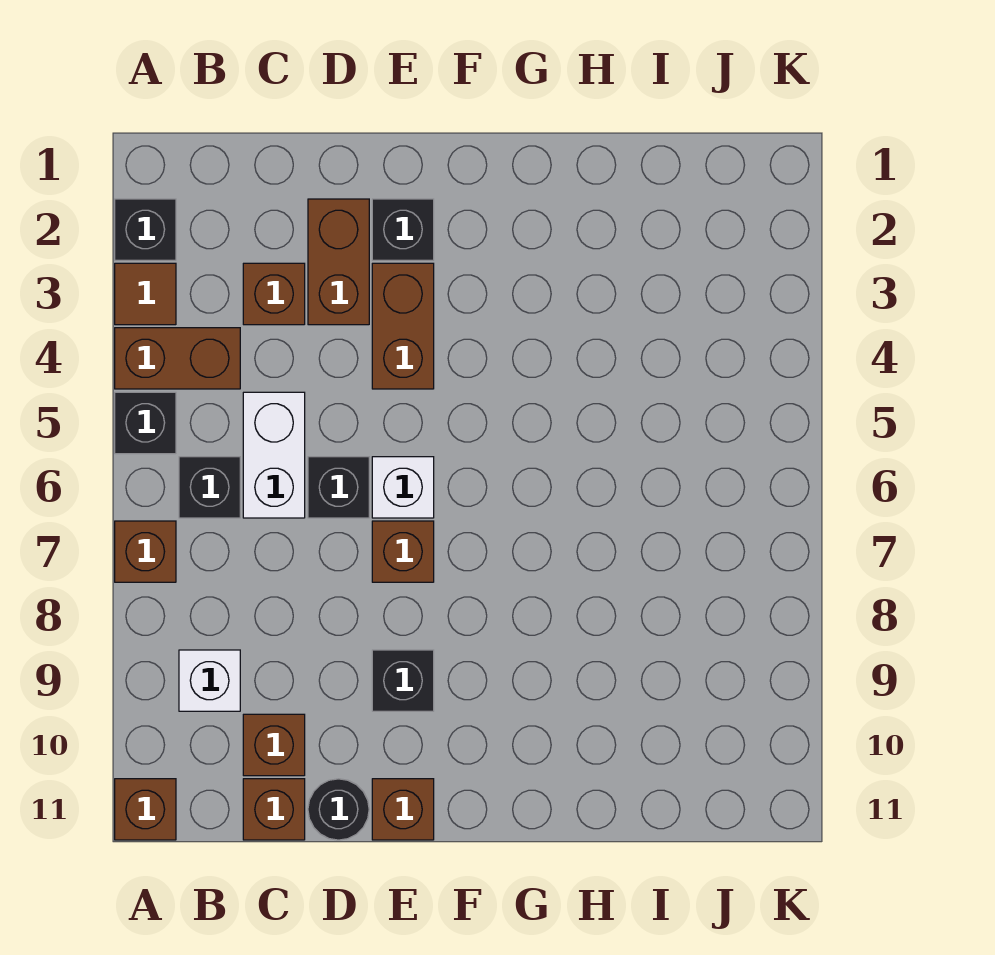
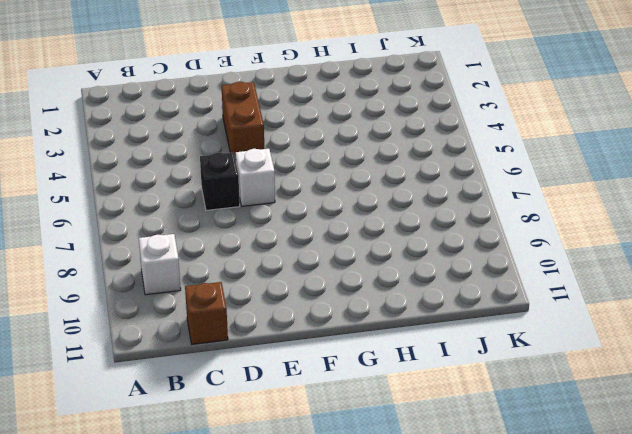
none -> black 1x1 brick [115,199,176,260]
none -> brown 1x1 tile [115,263,176,325]
none -> brown 1x2 brick [115,328,240,389]

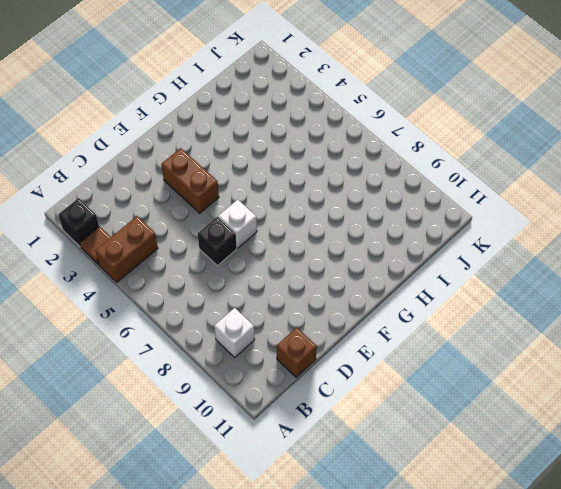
none -> black 1x1 brick [115,392,176,454]
none -> brown 1x1 brick [115,521,176,582]
none -> brown 1x1 brick [115,779,176,840]

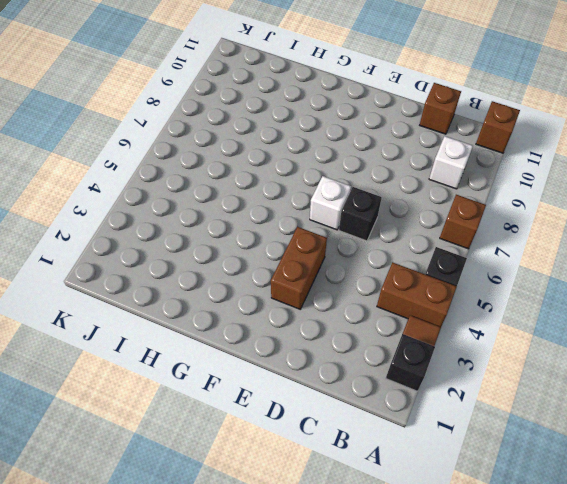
none -> black 1x1 brick [179,457,240,518]
none -> brown 1x1 brick [243,263,305,325]
none -> white 1x2 brick [243,392,305,518]

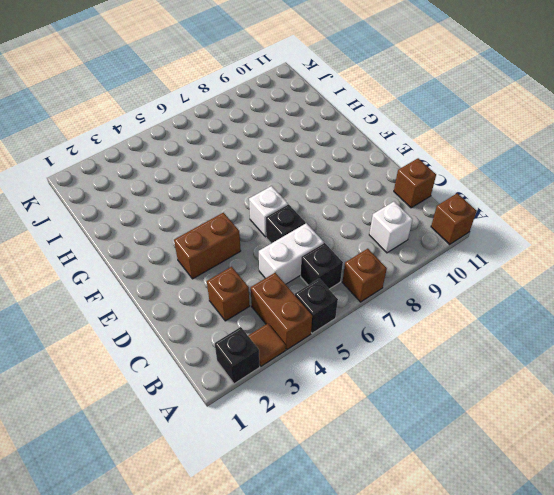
none -> brown 1x1 brick [243,714,305,776]
none -> brown 1x2 brick [308,199,369,325]
none -> black 1x1 round brick [308,779,369,840]

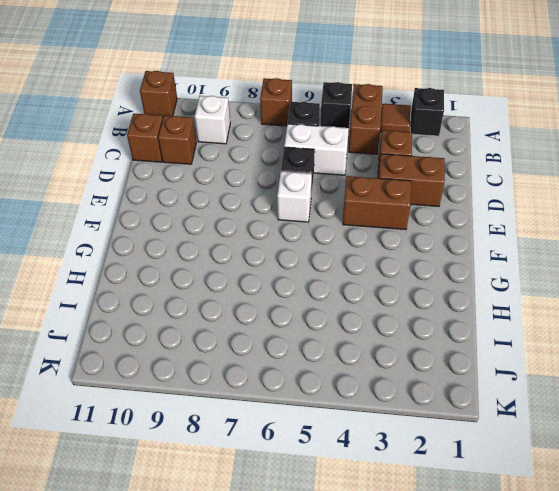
none -> black 1x1 round brick [308,779,369,840]
none -> black 1x1 brick [372,199,434,260]
none -> brown 1x1 brick [372,521,434,582]

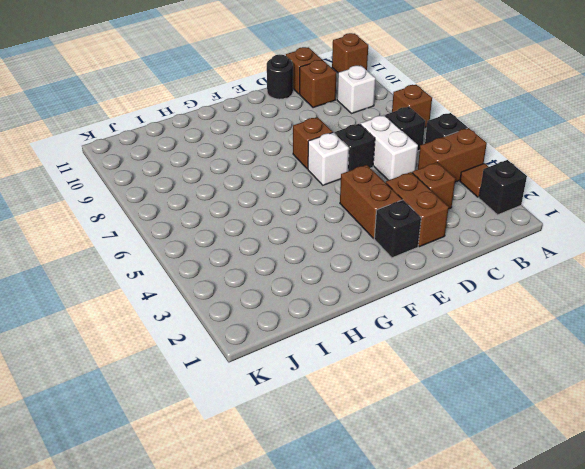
none -> black 1x1 brick [372,650,434,711]
none -> brown 1x1 brick [372,779,434,840]

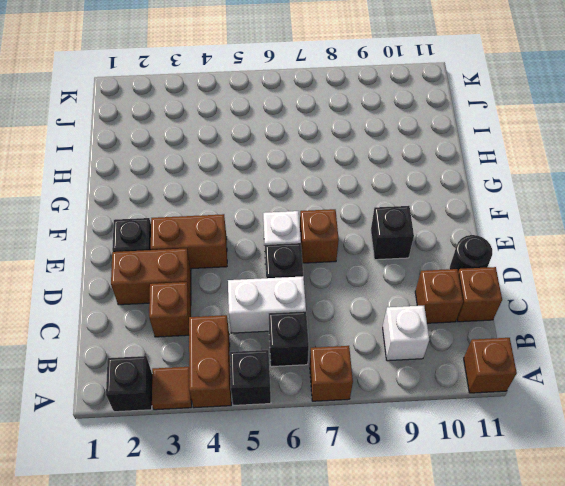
none -> brown 1x1 brick [372,779,434,840]

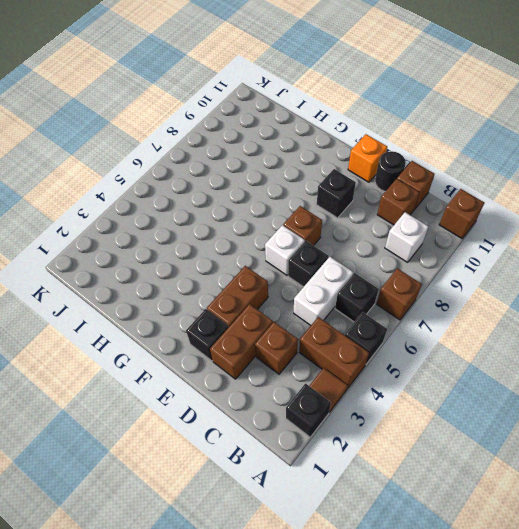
orange 1x1 brick [348,134,387,182] -> brown 1x1 brick [372,779,434,840]

